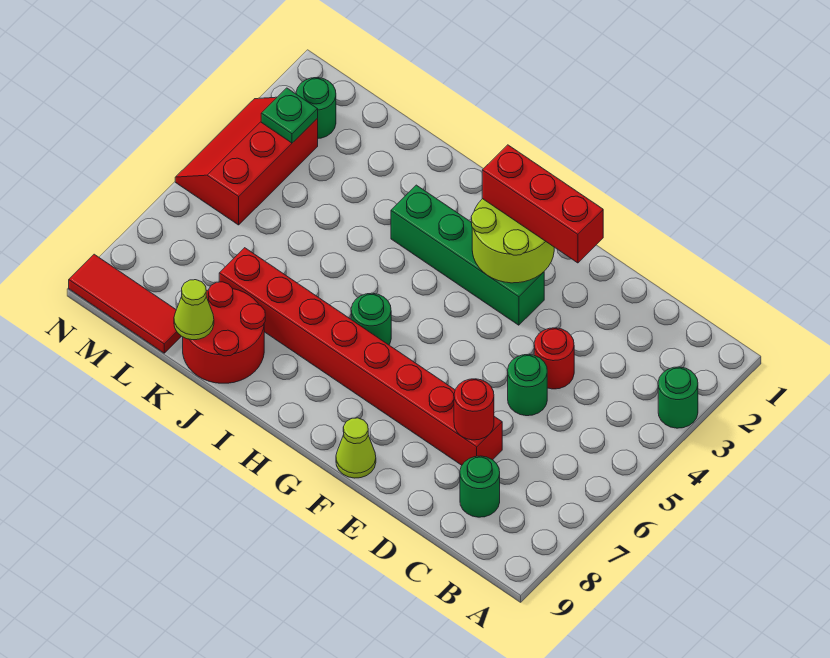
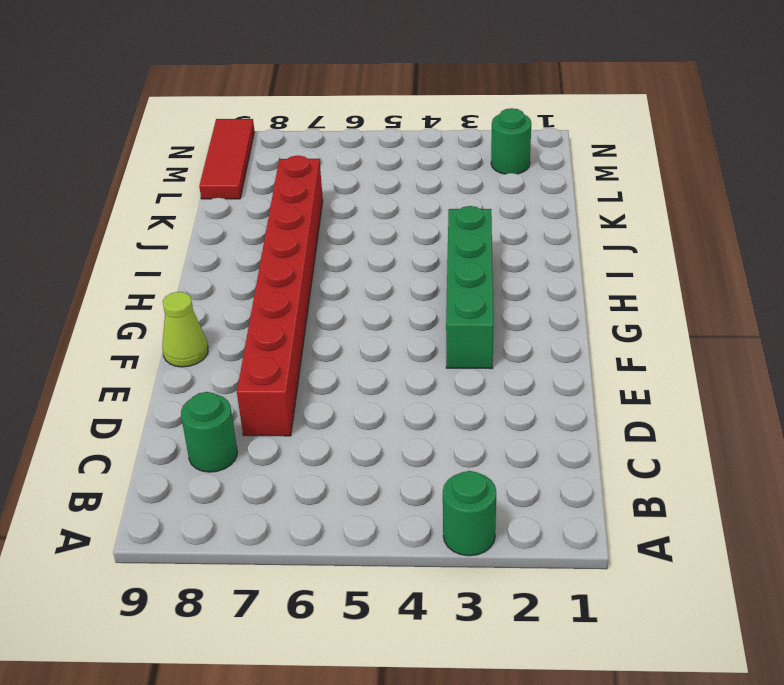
none -> red 1x1 round brick [534,328,574,389]
none -> green 1x1 round brick [508,354,547,416]
none -> green 1x1 round brick [351,293,391,345]

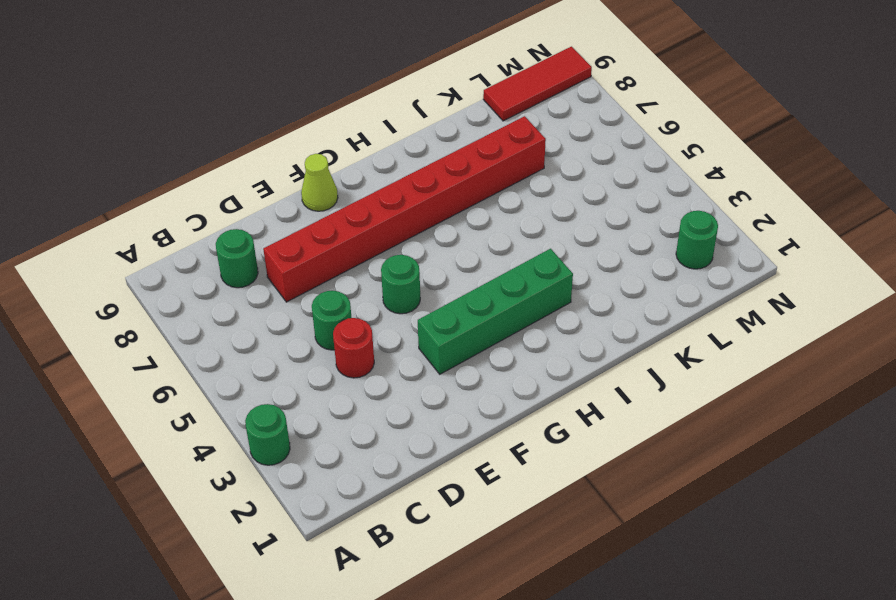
green 1x1 round brick [381,255,420,314] -> green 1x1 round brick moved to [351,293,391,345]
none -> red 2x2 round brick [183,282,265,383]
none -> red 2x3 slope [175,97,318,225]
none -> red 1x1 round brick [454,379,494,440]

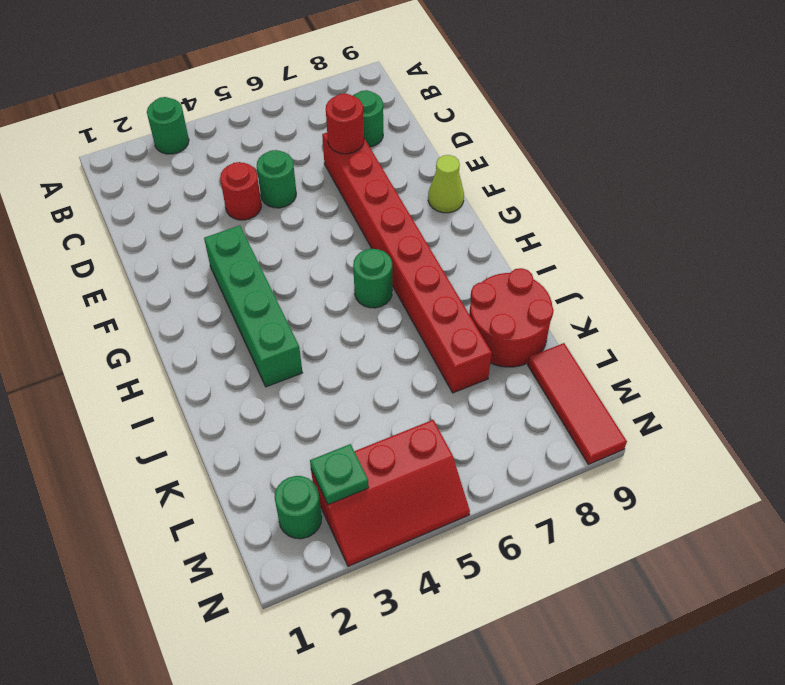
none -> lime 2x2 round brick [471,199,554,283]
none -> lime 1x1 cone [174,280,214,340]
none -> red 1x3 brick [482,145,603,263]

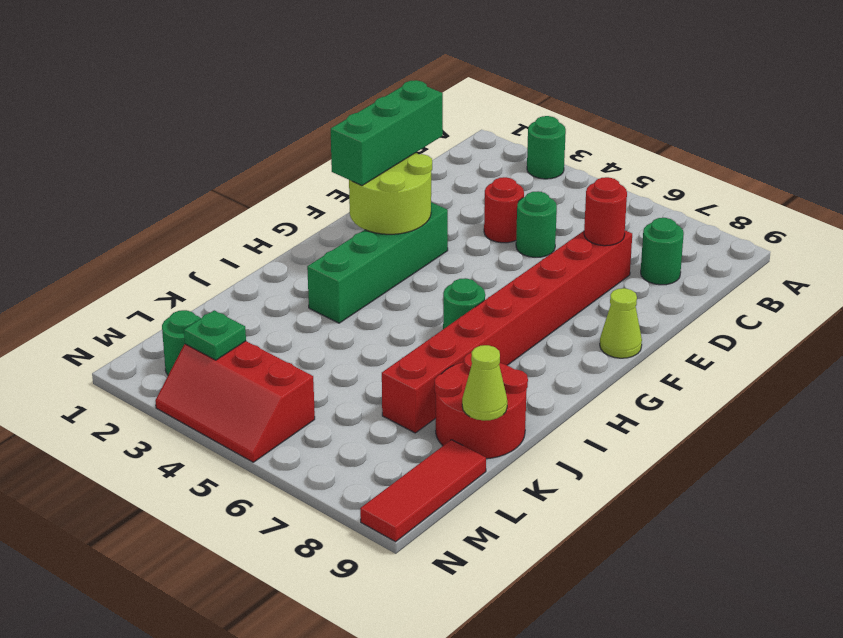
green 1x3 brick [331,80,443,186] -> red 1x3 brick [482,145,603,263]

